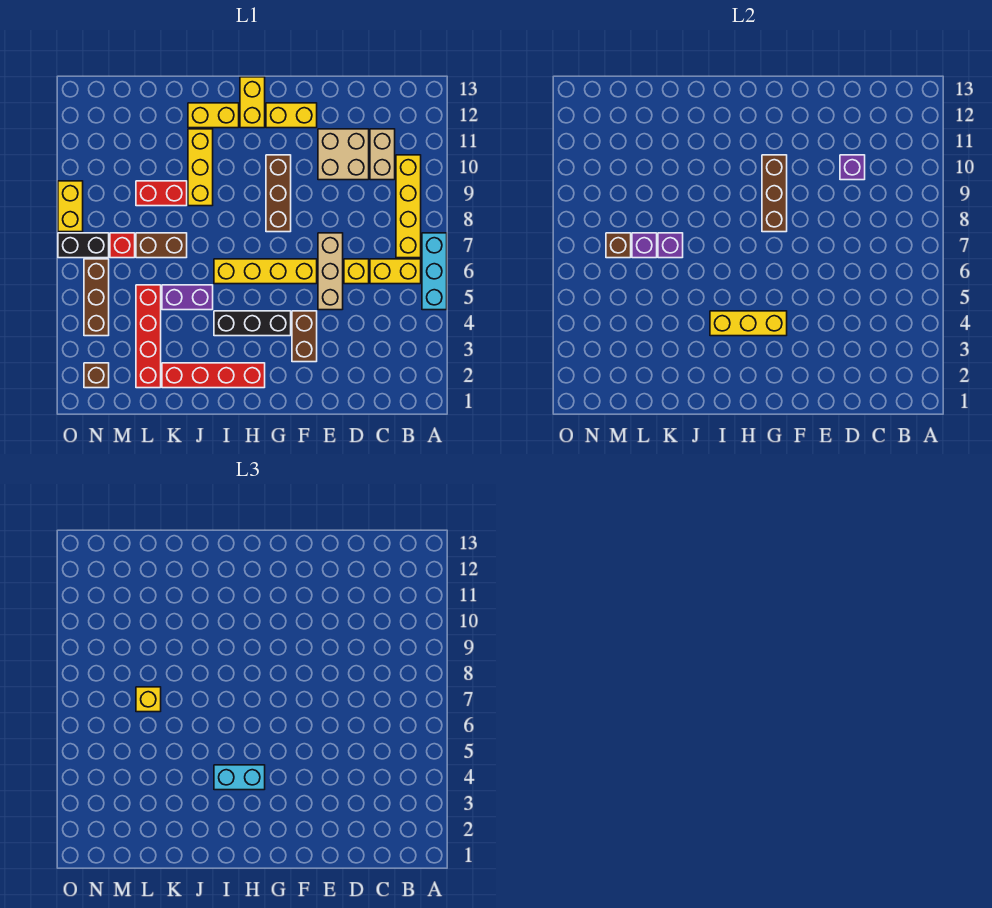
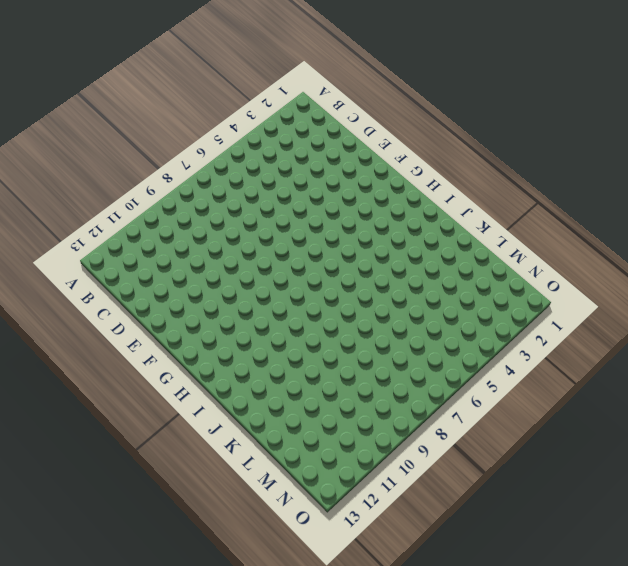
none -> cyan 1x3 brick [422,233,447,310]
none -> yellow 1x2 brick [370,259,421,284]
none -> yellow 1x4 brick [396,155,421,258]
none -> tan 1x2 brick [370,129,395,180]

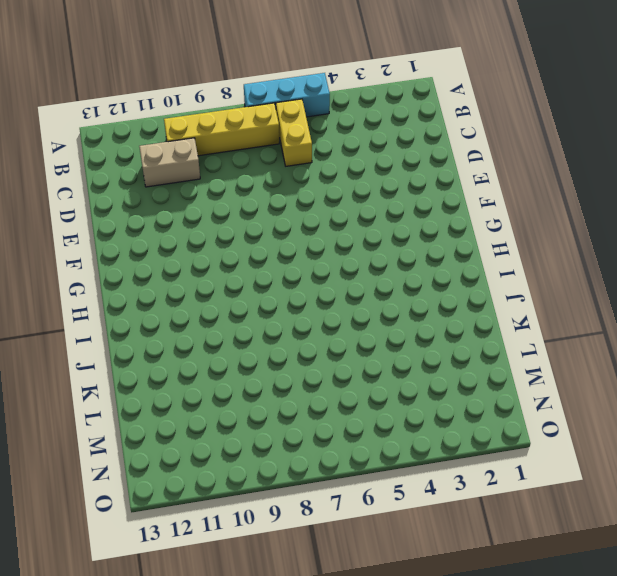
none -> yellow 1x1 brick [344,259,369,284]
none -> tan 2x2 brick [318,129,369,180]
none -> tan 1x3 brick [318,233,343,310]
none -> brown 1x2 brick [292,311,317,362]

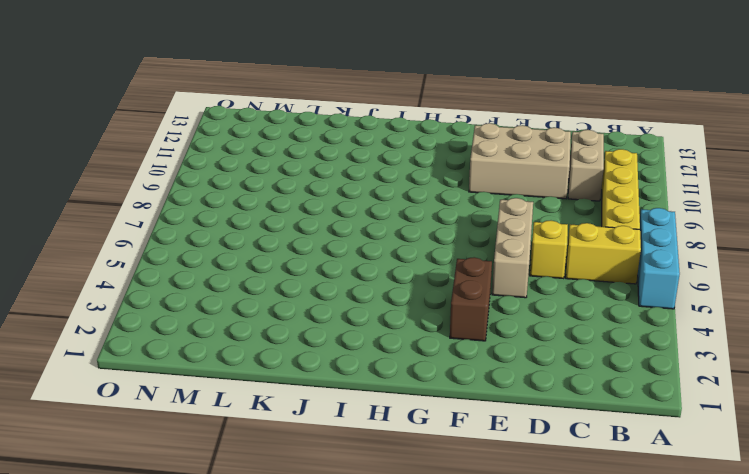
tan 2x3 brick [469,123,571,199] -> tan 2x2 brick [318,129,369,180]
none -> yellow 1x4 brick [214,259,317,284]
none -> yellow 1x2 brick [266,103,317,128]
none -> black 1x3 brick [214,311,291,336]
none -> brown 1x3 brick [266,155,291,232]

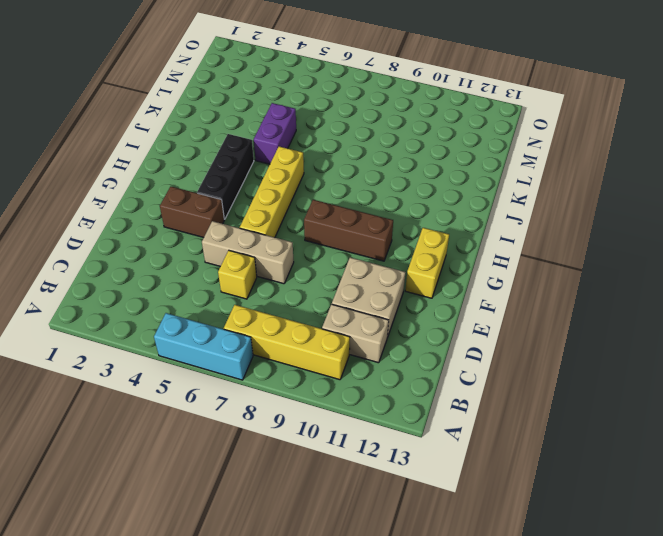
none -> yellow 1x2 brick [370,259,421,284]
none -> red 1x4 brick [162,363,265,388]
none -> yellow 1x2 brick [240,77,265,128]
none -> yellow 1x2 brick [188,103,239,128]

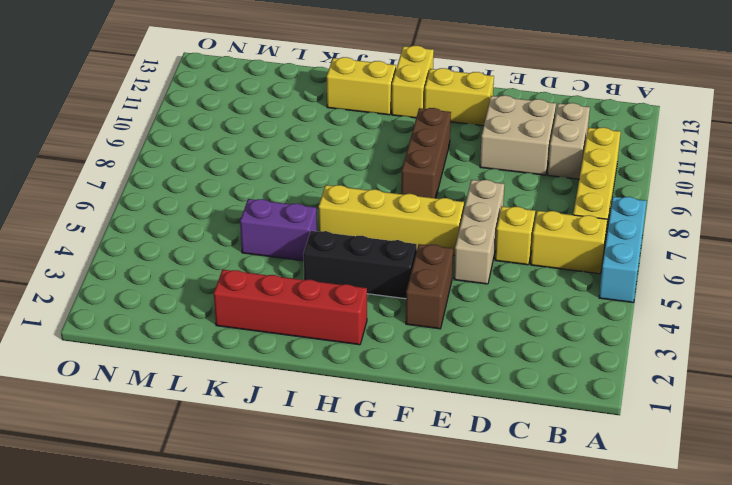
none -> yellow 1x3 brick [188,129,213,206]
none -> brown 1x2 brick [136,233,187,258]
none -> red 1x2 brick [136,181,187,206]
none -> red 1x4 brick [136,285,161,388]

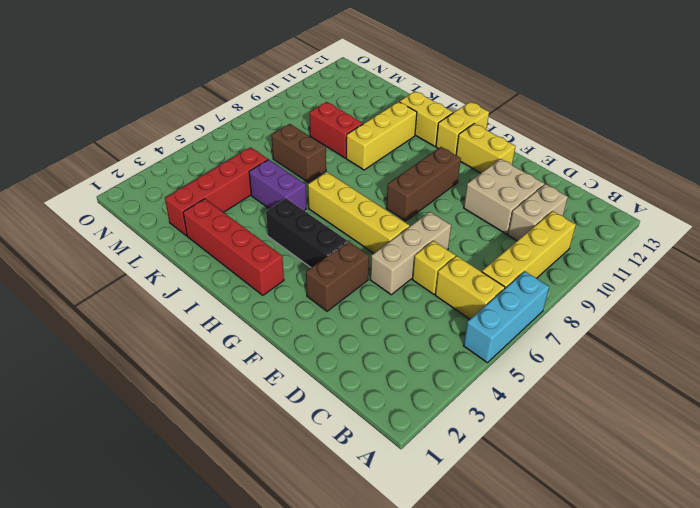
none -> red 1x1 brick [110,233,135,258]
none -> brown 1x1 brick [84,363,109,388]
none -> brown 1x3 brick [84,259,109,336]
none -> black 1x2 brick [58,233,109,258]

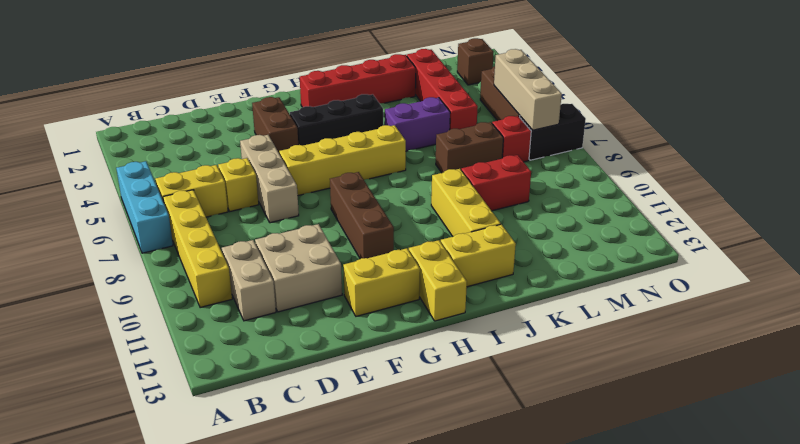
tan 1x3 brick [494,49,562,130] -> none
none -> yellow 1x2 brick [58,181,83,232]
none -> purple 1x1 brick [840,155,865,180]
none -> yellow 1x3 brick [710,311,787,336]
none -> brown 1x3 brick [762,155,787,232]

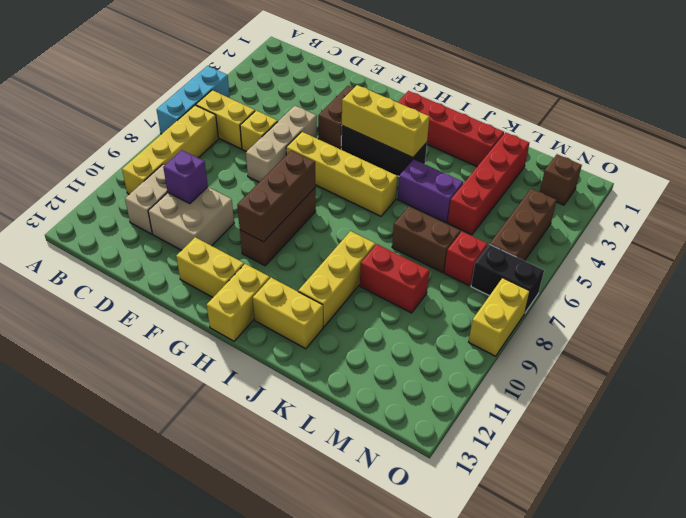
none -> purple 1x1 brick [658,233,683,258]
none -> purple 1x1 brick [632,233,657,258]
none -> brown 1x1 brick [606,233,631,258]
none -> cyan 1x2 brick [214,765,265,790]

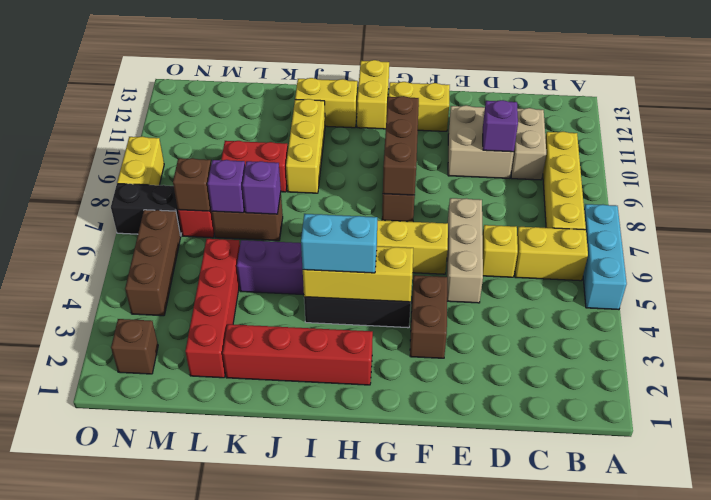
none -> yellow 1x1 brick [136,687,161,712]

